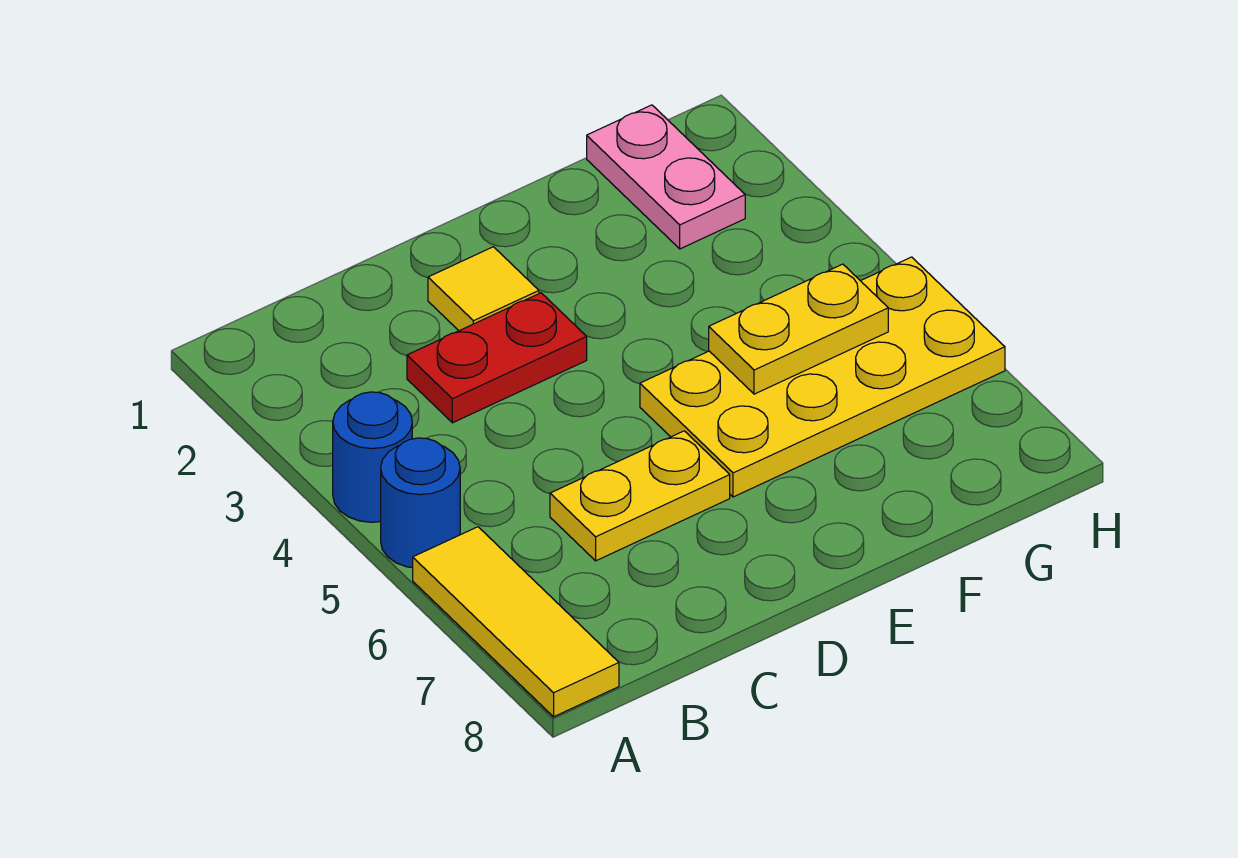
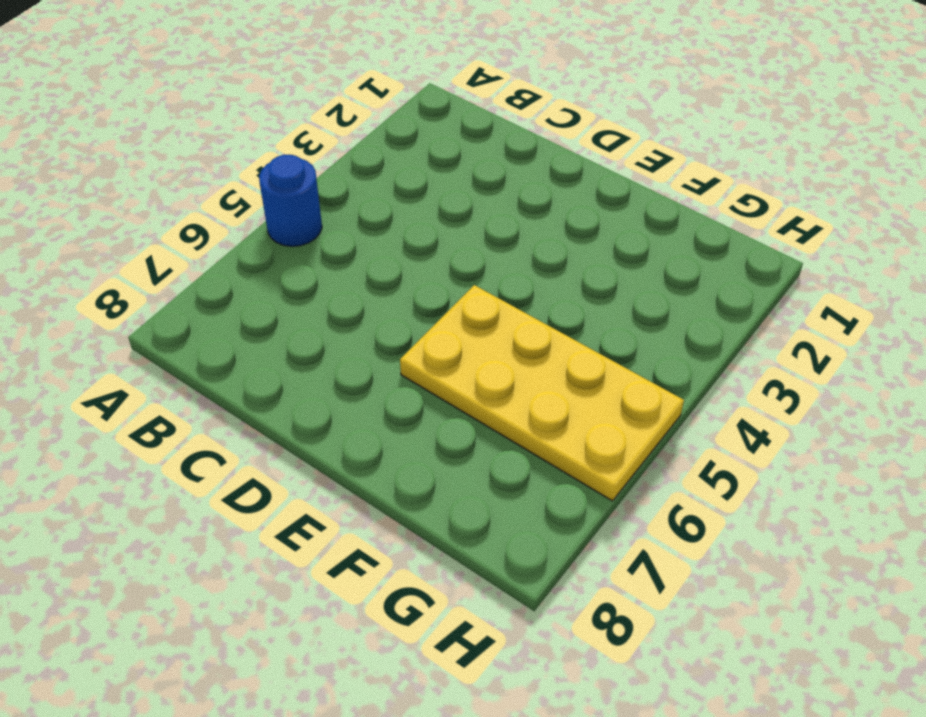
none -> blue 1x1 round brick [333,392,412,522]
none -> yellow 1x3 tile [413,527,619,717]

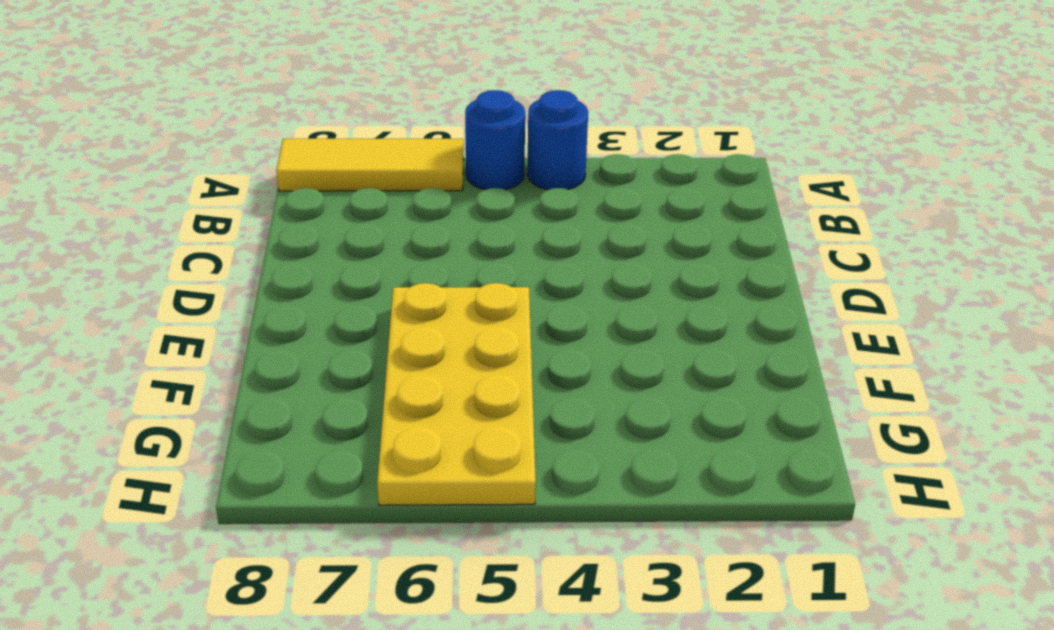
none -> red 1x2 plate [407,293,587,423]
none -> yellow 1x2 plate [550,431,730,561]

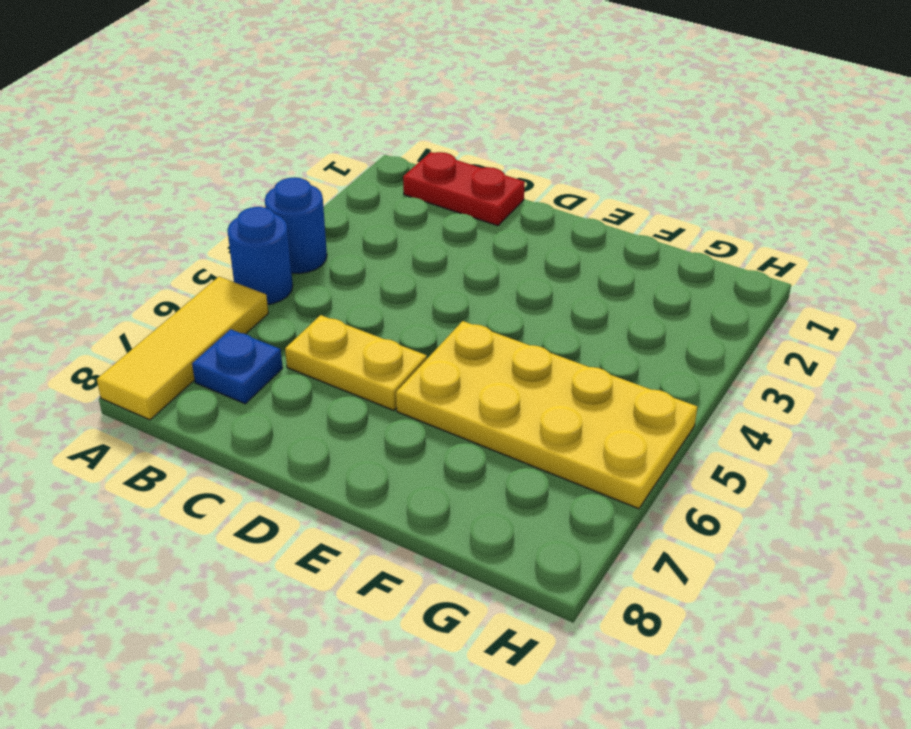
red 1x2 plate [403,152,525,226] -> red 1x2 plate moved to [407,293,587,423]
blue 1x1 plate [192,329,283,404] -> none
none -> yellow 1x1 tile [428,247,539,331]
none -> pink 1x2 plate [587,105,745,249]

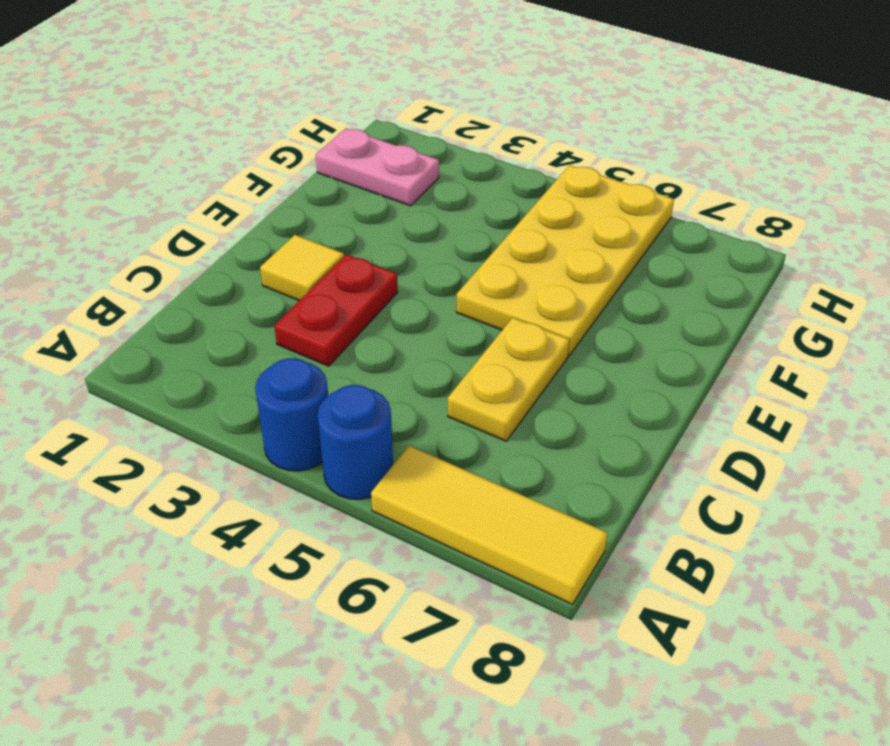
none -> yellow 1x2 plate [709,264,888,394]

